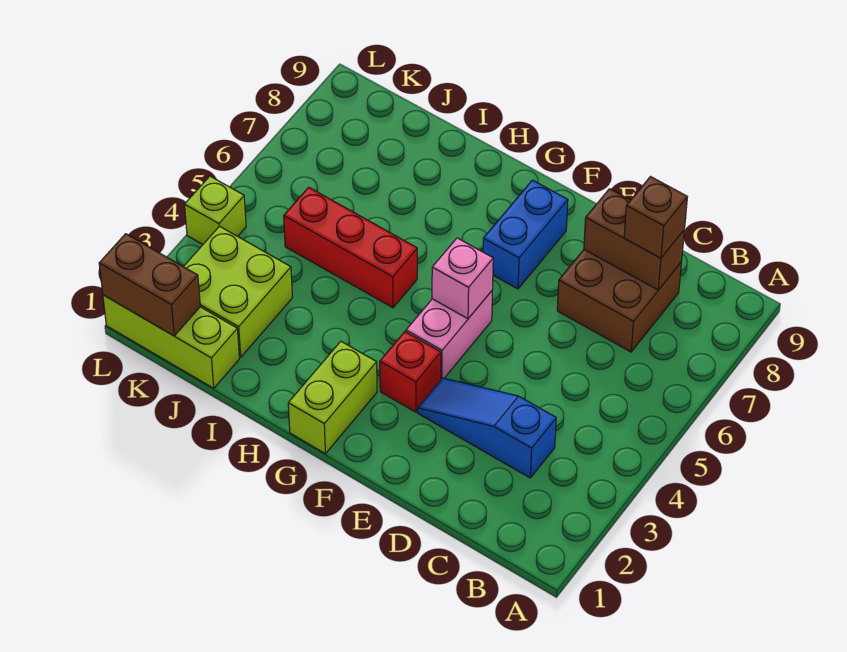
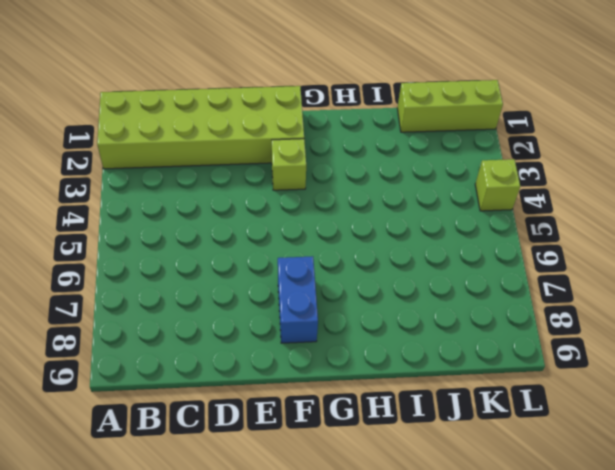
lime 2x6 brick [97,86,304,169] -> none
lime 1x1 brick [272,139,306,190] -> red 1x1 brick [380,332,441,412]
none -> blue 1x3 slope [418,378,556,478]
none -> brown 2x2 brick [557,250,682,352]
none -> pink 1x2 brick [406,291,492,379]

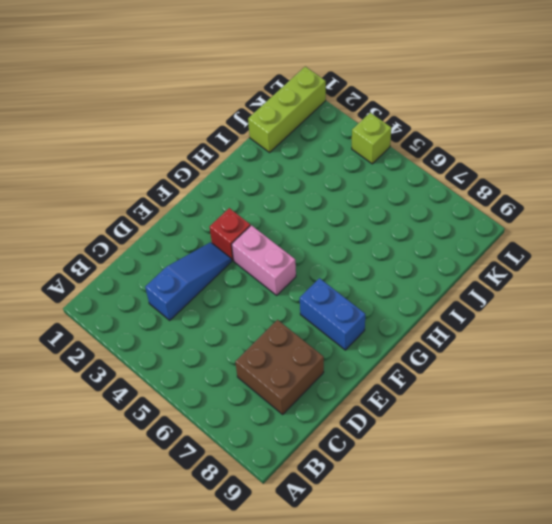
none -> lime 1x2 brick [288,341,377,454]
none -> red 1x3 brick [284,187,417,308]
none -> lime 2x2 brick [184,226,292,357]

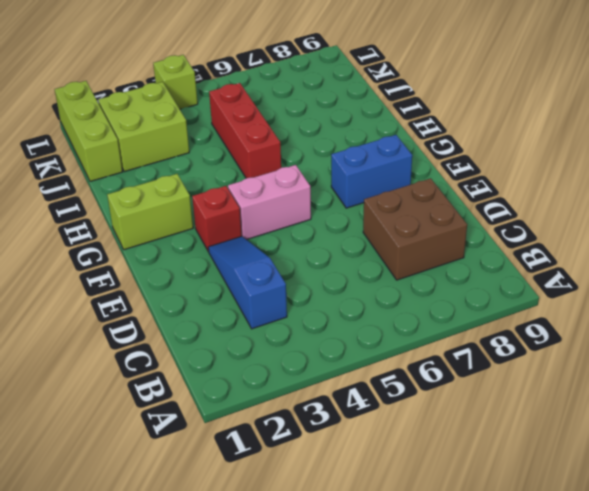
none -> brown 1x2 brick [584,189,684,290]
none -> pink 1x1 brick [432,238,493,319]
none -> brown 1x2 brick [99,234,200,336]

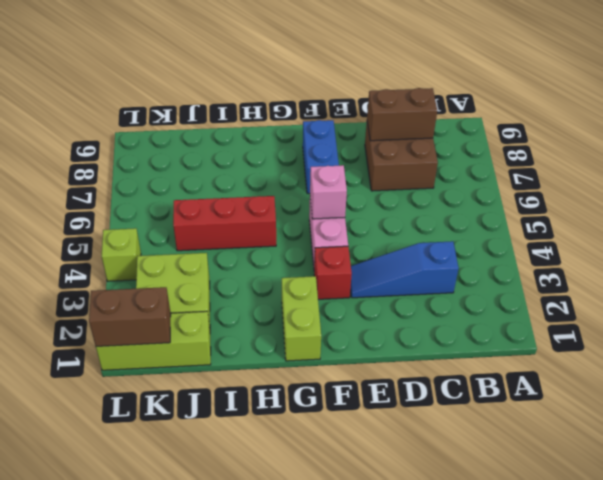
none -> brown 1x1 brick [624,177,687,258]

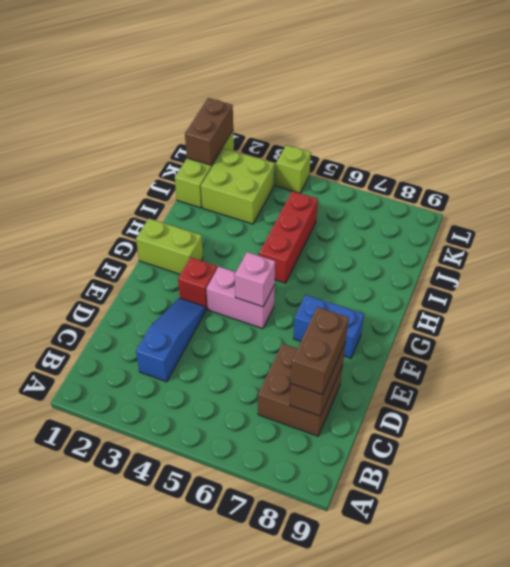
brown 1x2 brick [291,307,349,395] -> brown 1x1 brick [624,177,687,258]

